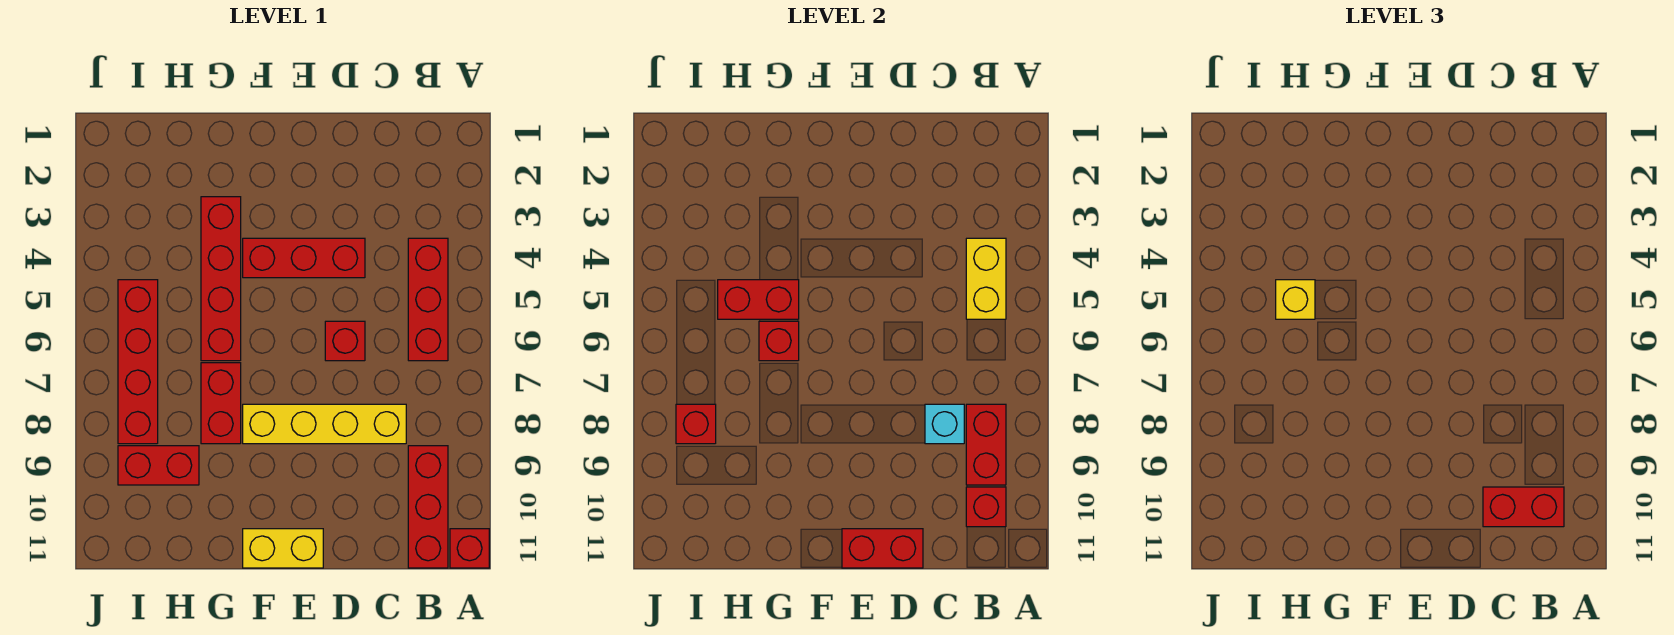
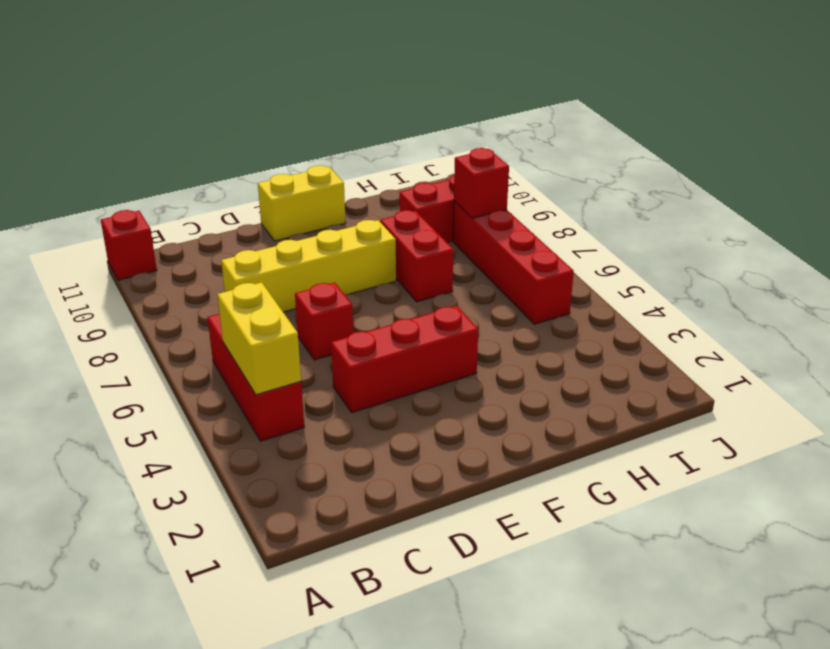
none -> red 1x3 brick [408,446,448,568]
none -> red 1x4 brick [201,197,241,361]
none -> red 1x2 brick [966,404,1006,485]

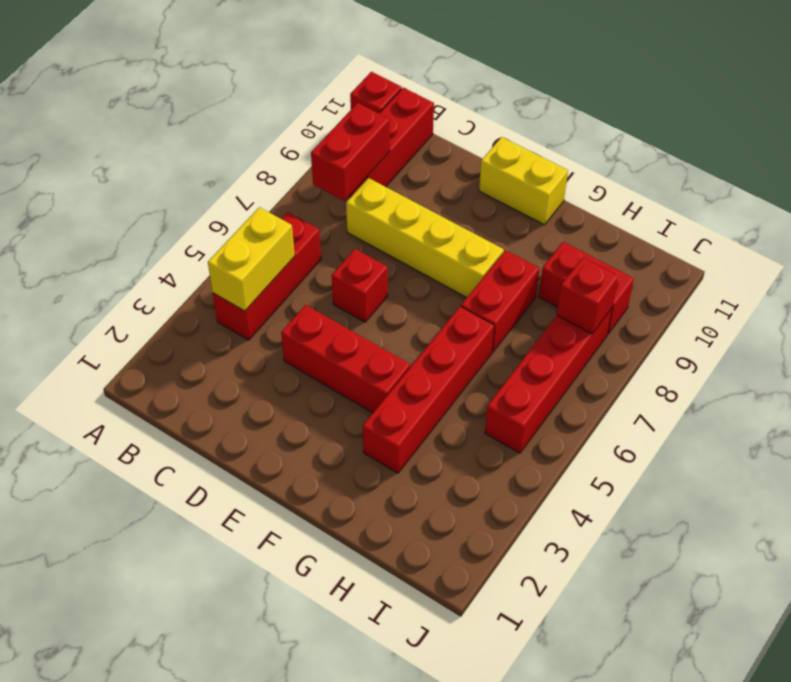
none -> red 1x1 brick [966,487,1006,527]
none -> cyan 1x1 brick [925,404,964,444]
none -> red 1x2 brick [842,529,923,568]

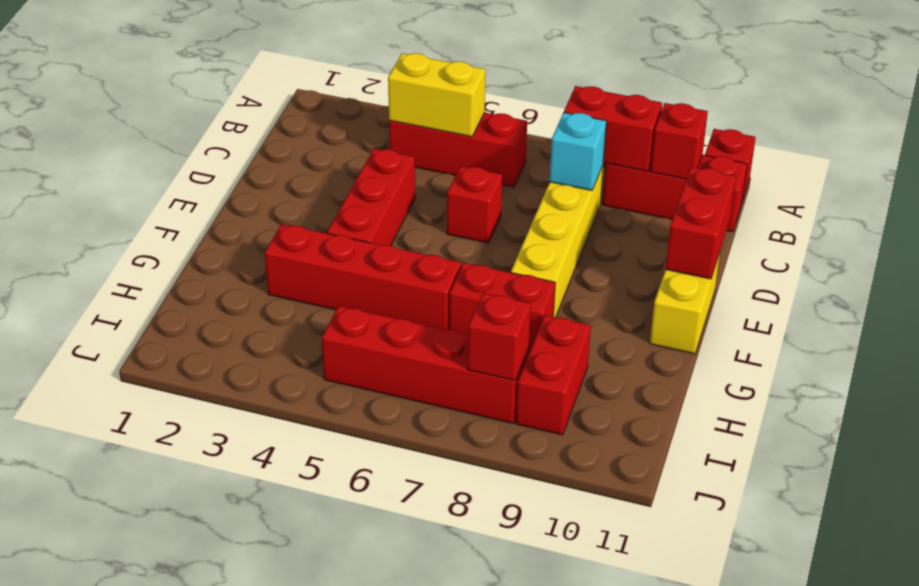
none -> red 1x2 brick [718,280,799,319]
none -> red 1x1 brick [759,321,799,361]
none -> red 1x2 brick [1483,487,1564,527]

